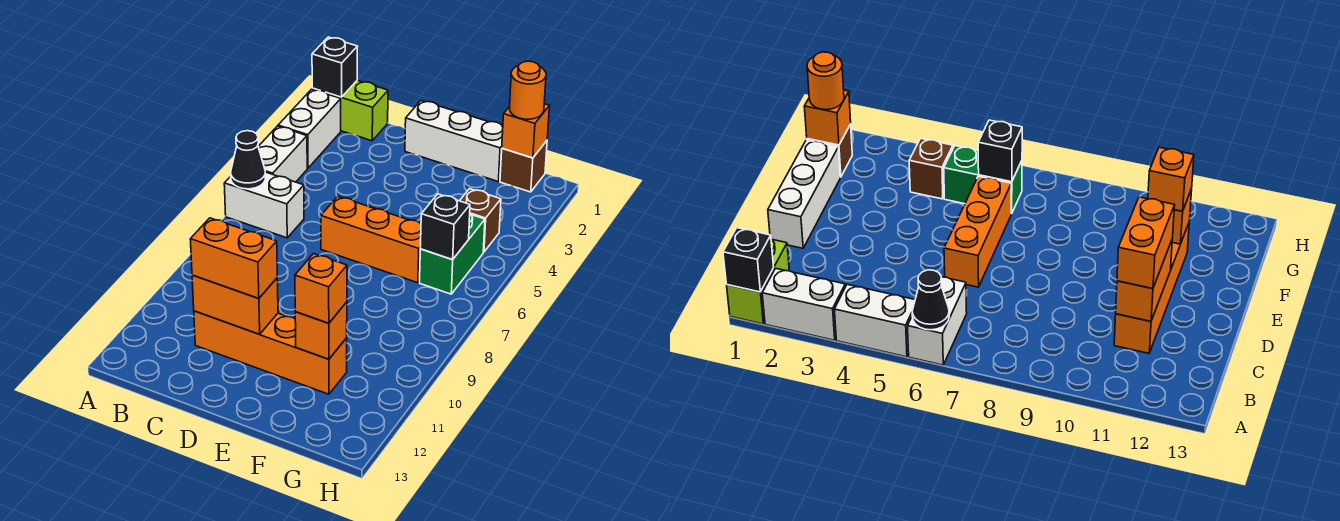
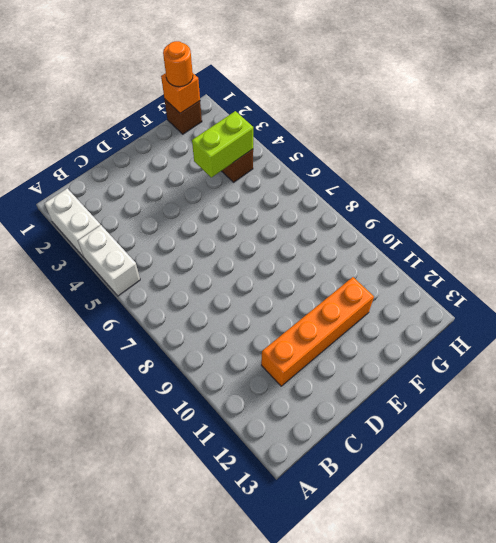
lime 1x2 brick [192,111,253,177] -> lime 1x2 brick moved to [312,80,388,141]
none -> white 1x2 brick [224,172,304,238]
none -> white 1x3 brick [405,101,503,181]
none -> orange 1x3 brick [321,196,421,283]

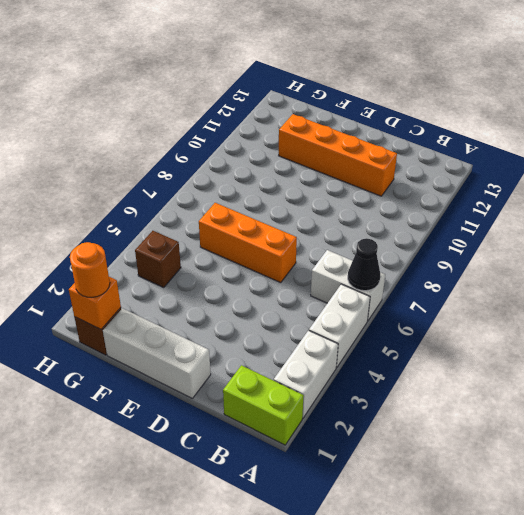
none -> green 1x2 brick [420,214,485,294]
none -> black 1x1 brick [312,37,358,97]
none -> orange 1x2 brick [192,275,278,334]

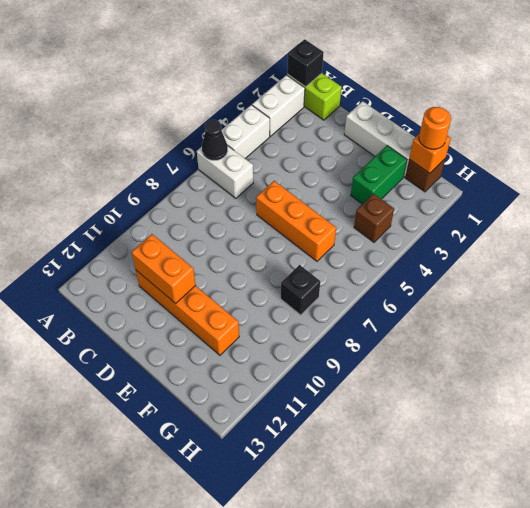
green 1x2 brick [351,146,407,204] -> green 1x2 brick moved to [420,214,485,294]
black 1x1 brick [280,265,320,315] -> black 1x1 brick moved to [420,194,470,260]
none -> orange 1x1 brick [295,302,347,359]
none -> orange 1x2 brick [190,218,277,299]
none -> orange 1x1 brick [295,254,347,323]

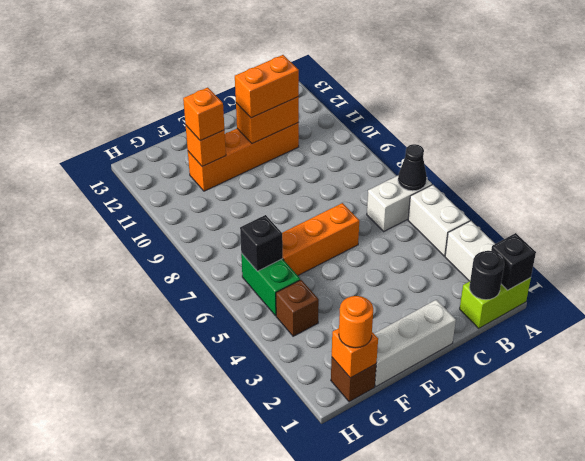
black 1x1 round brick [469,251,504,300] -> none

